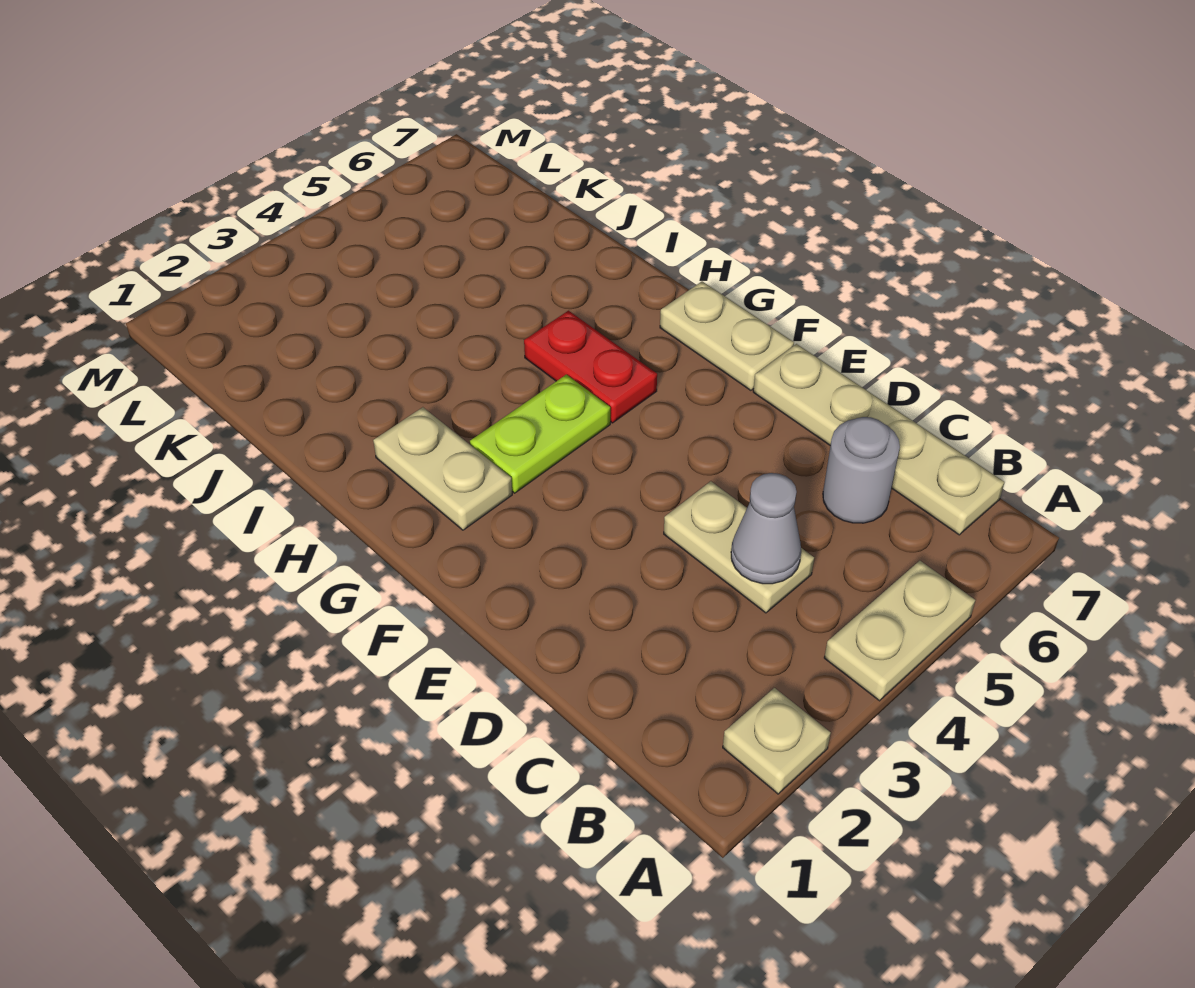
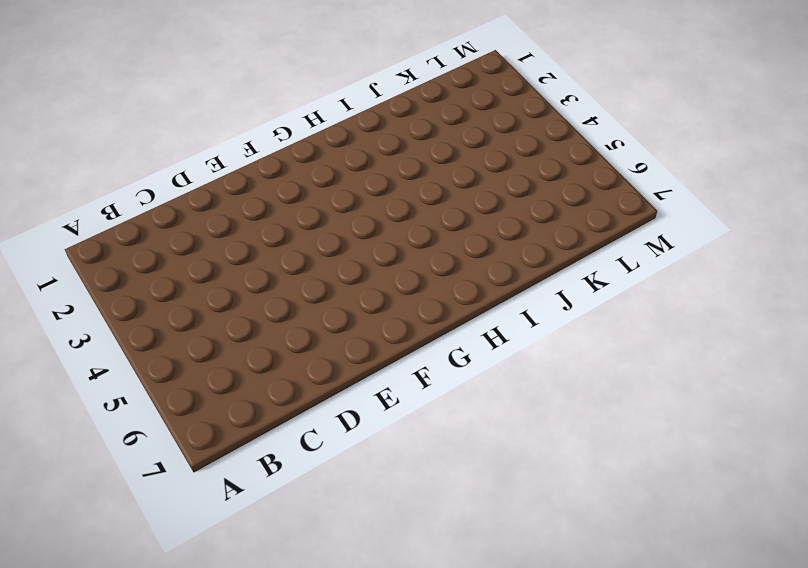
none -> tan 1x1 plate [723,688,831,794]
none -> tan 1x2 plate [824,561,975,701]

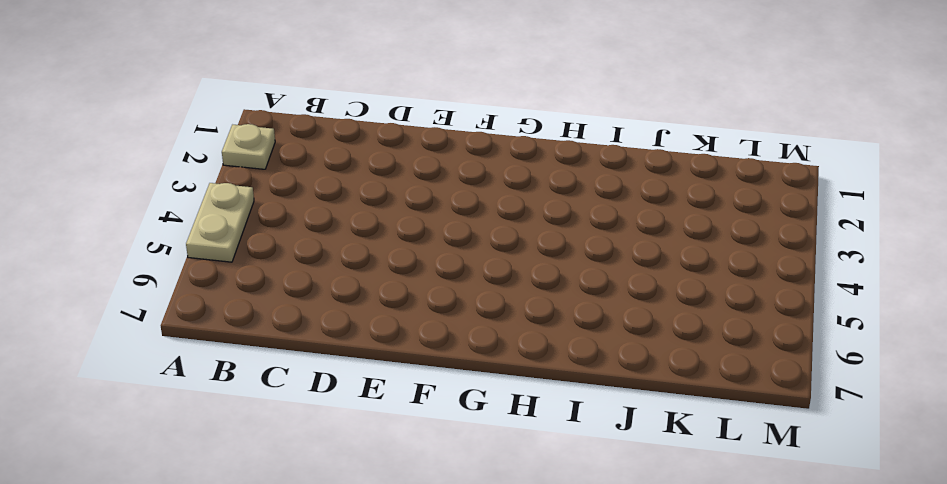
none -> tan 1x4 plate [753,344,1005,535]
none -> tan 1x2 plate [664,481,814,613]

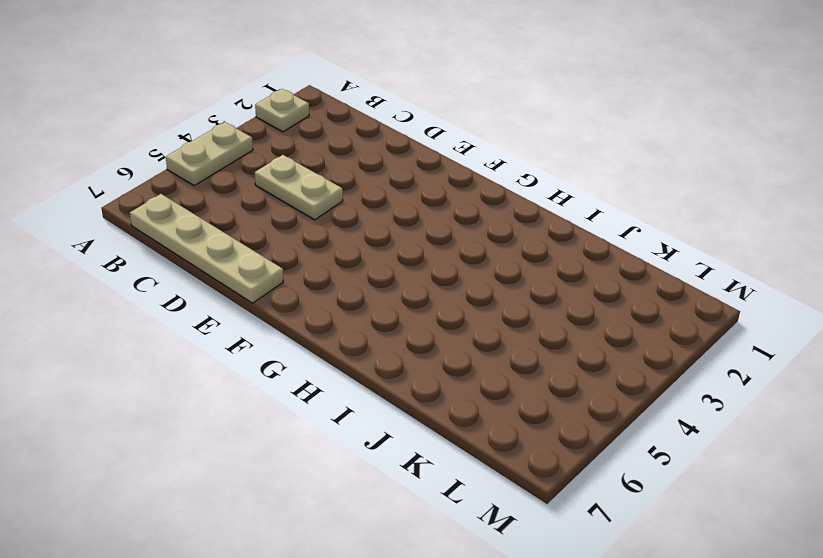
none -> grey 1x1 round brick [823,417,900,523]
none -> tan 1x2 plate [660,281,794,390]

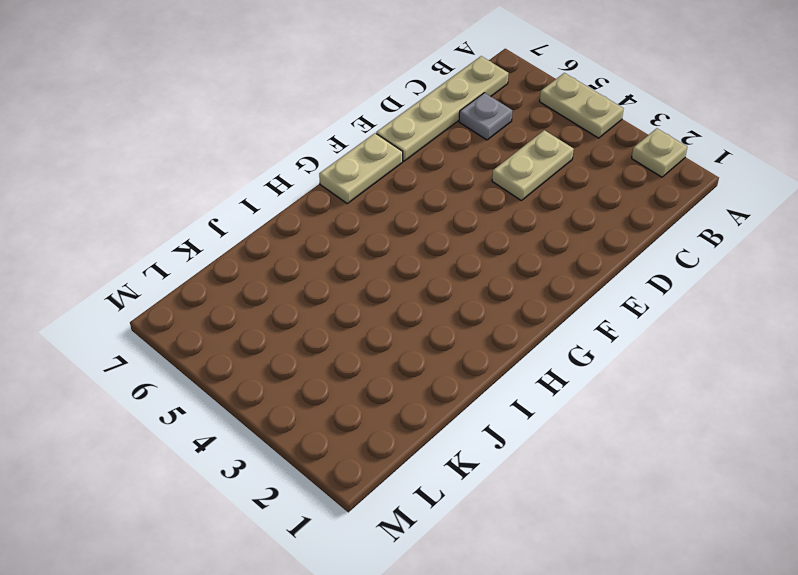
grey 1x1 plate [459,93,513,140] -> grey 1x1 round brick [823,417,900,523]
none -> tan 1x2 plate [373,407,512,530]
none -> lime 1x2 plate [470,375,610,493]

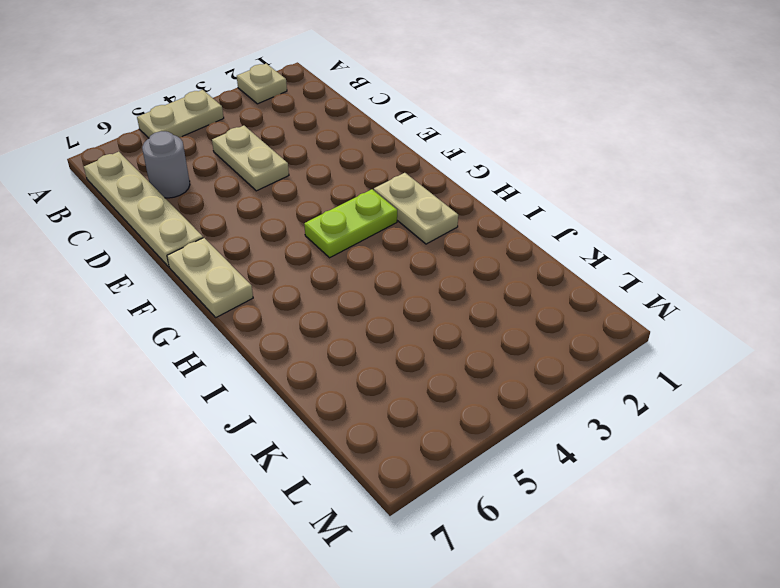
none -> red 1x2 plate [524,311,657,423]
none -> grey 1x1 cone [731,473,801,584]

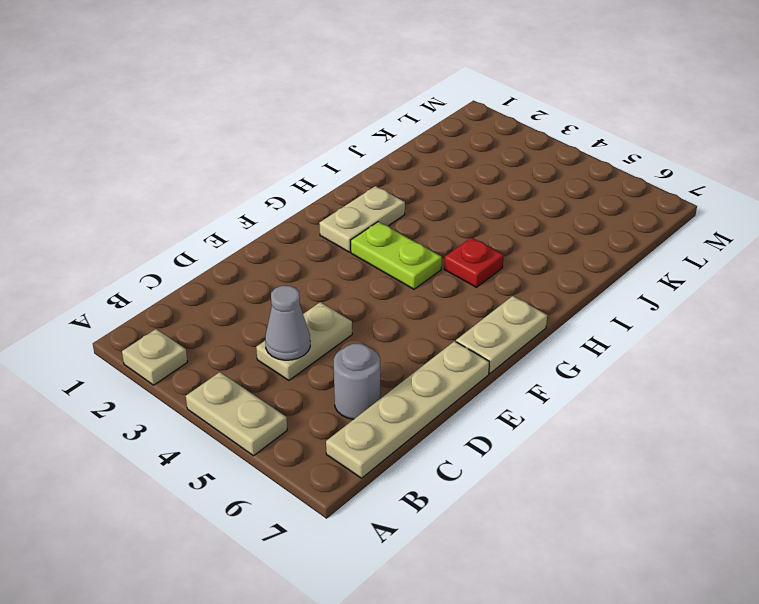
red 1x1 plate [444,237,504,287] -> red 1x2 plate [524,311,657,423]

